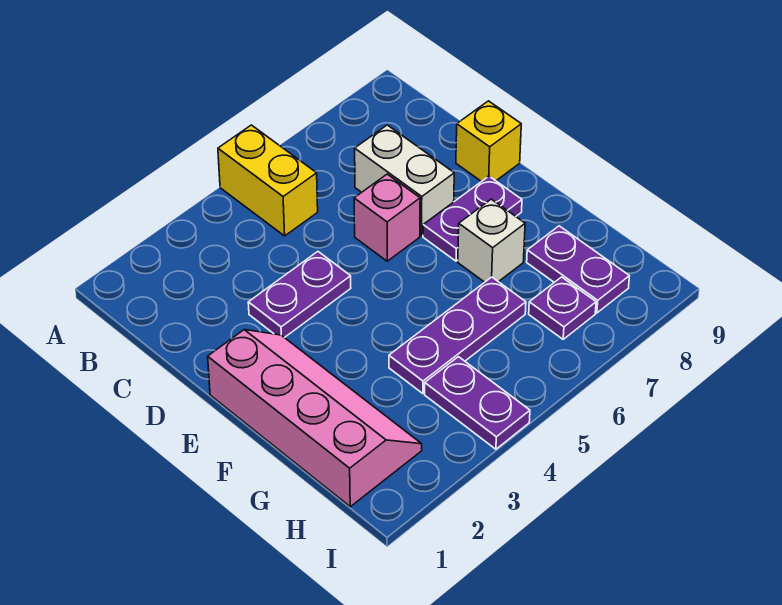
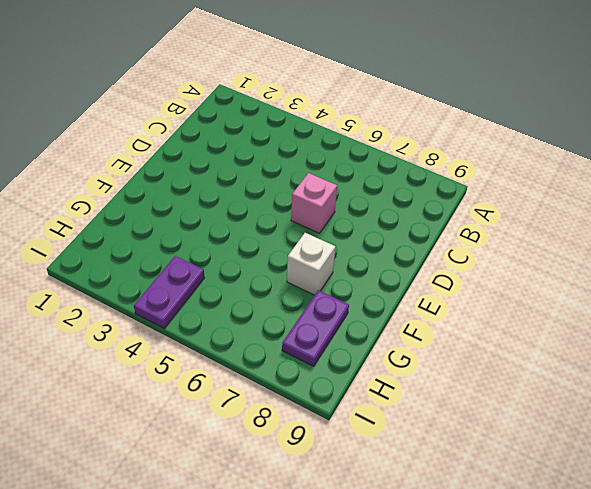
none -> yellow 1x2 brick [218,125,318,236]
none -> white 1x2 brick [355,125,454,236]
none -> purple 1x2 plate [248,252,351,338]

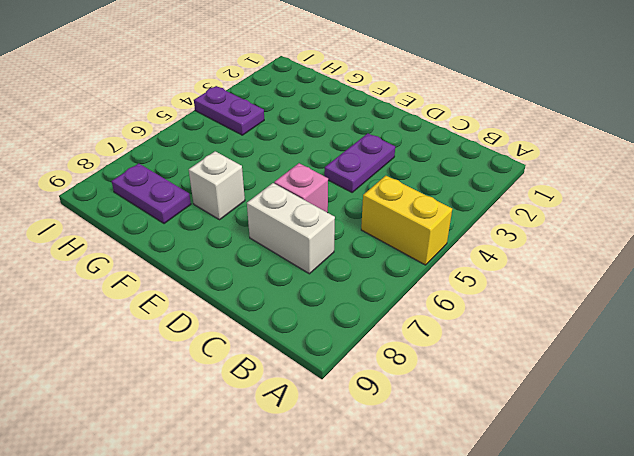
none -> yellow 1x1 brick [456,101,521,182]
none -> pink 2x4 slope [208,330,422,507]
none -> purple 1x2 plate [423,176,522,261]

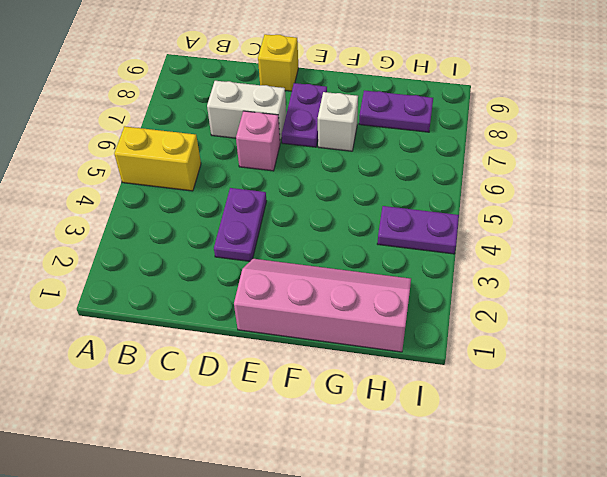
none -> purple 1x3 plate [389,277,526,394]
none -> purple 1x1 plate [529,277,596,339]

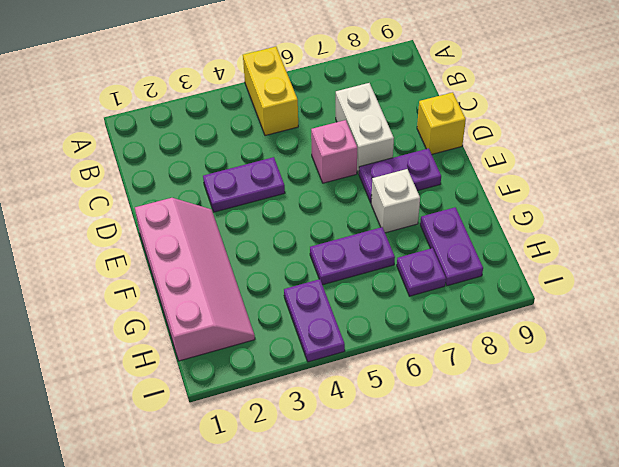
purple 1x2 plate [310,227,395,285] -> purple 1x3 plate [389,277,526,394]

